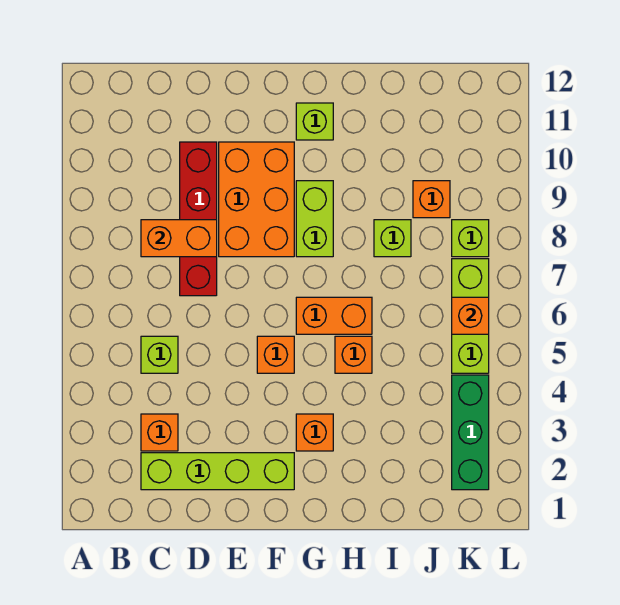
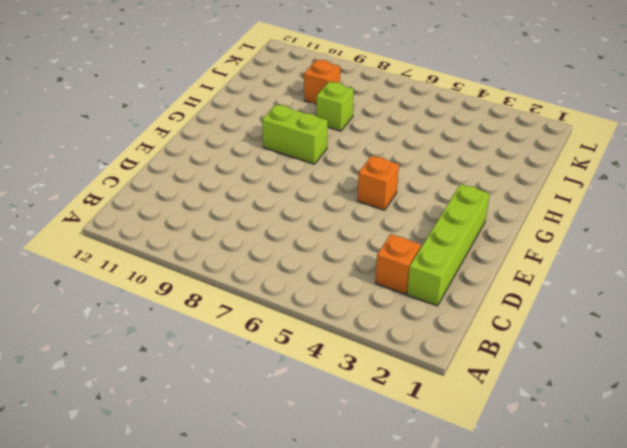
none -> lime 1x1 brick [141,336,178,373]
none -> red 1x4 brick [180,142,217,296]
none -> orange 2x3 brick [219,142,294,257]

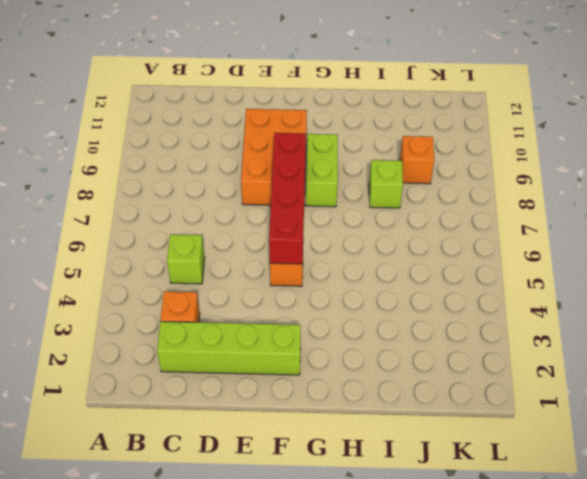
red 1x4 brick [269,133,306,264] -> red 1x4 brick moved to [180,142,217,296]
none -> orange 1x1 brick [296,414,333,451]
none -> orange 1x2 brick [296,297,372,334]
none -> lime 1x1 brick [296,103,333,140]

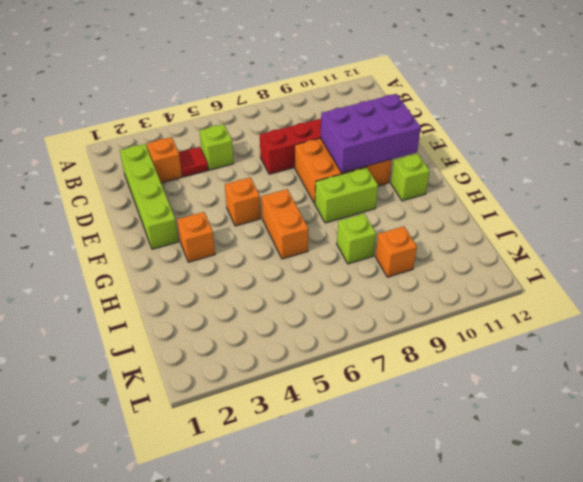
red 1x1 tile [179,147,208,177] -> none
purple 2x3 brick [320,94,421,173] -> none
none -> orange 1x1 brick [335,336,372,373]
none -> green 1x3 brick [452,375,489,490]
none -> lime 1x3 brick [452,259,489,373]

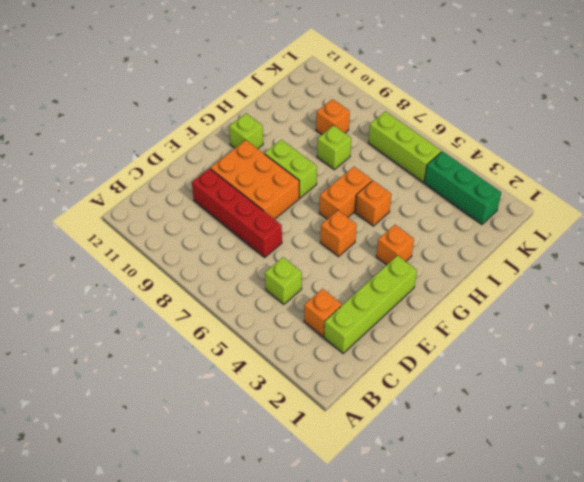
none -> lime 1x1 brick [452,220,489,257]
none -> orange 1x2 brick [141,220,217,257]
none -> orange 1x1 brick [452,297,489,334]

